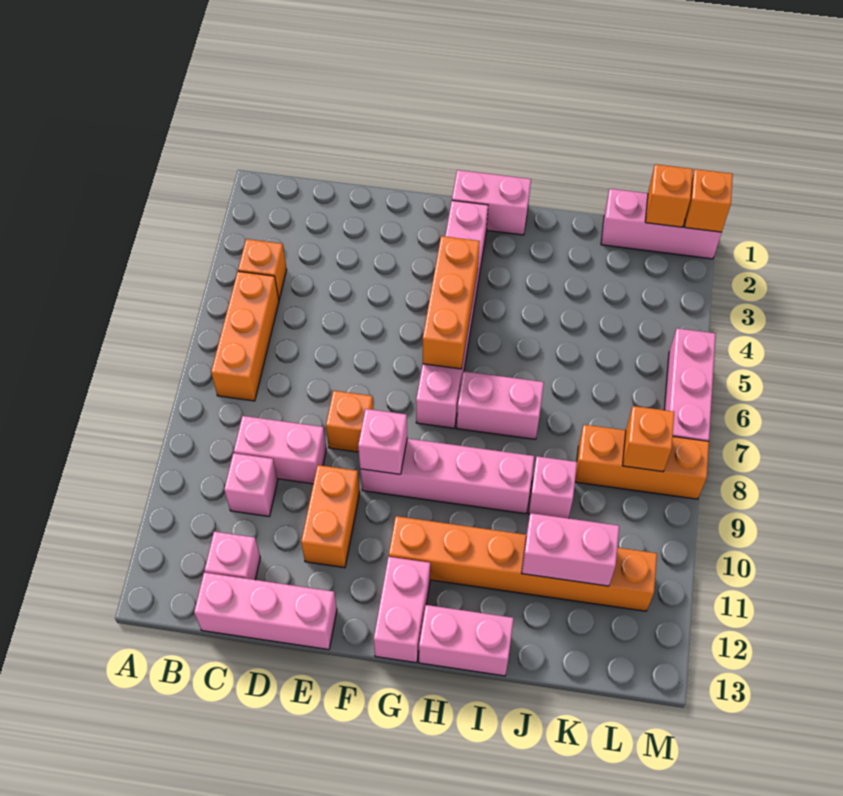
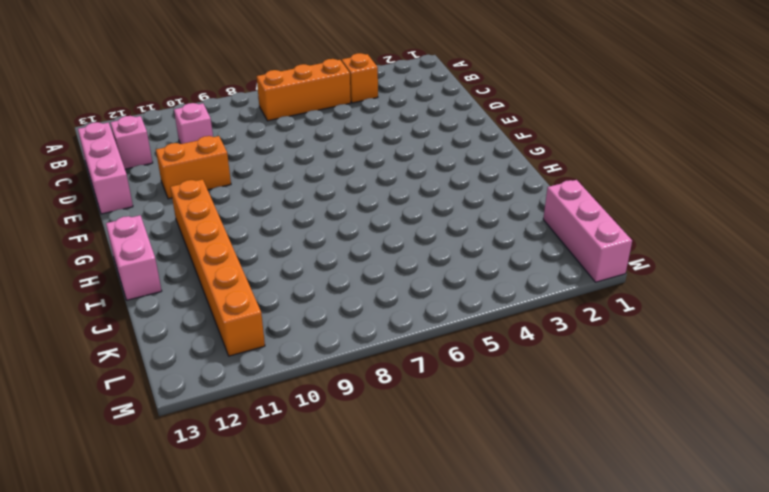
none -> pink 1x2 brick [234,416,326,484]
none -> orange 1x1 brick [326,391,373,452]
none -> pink 1x4 brick [360,438,534,514]

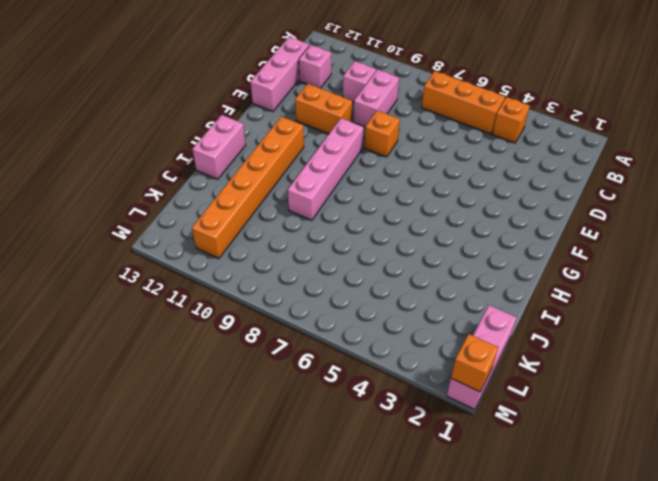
none -> pink 1x2 brick [452,170,531,235]
none -> pink 1x6 brick [416,200,488,428]
none -> pink 1x2 brick [374,557,430,663]

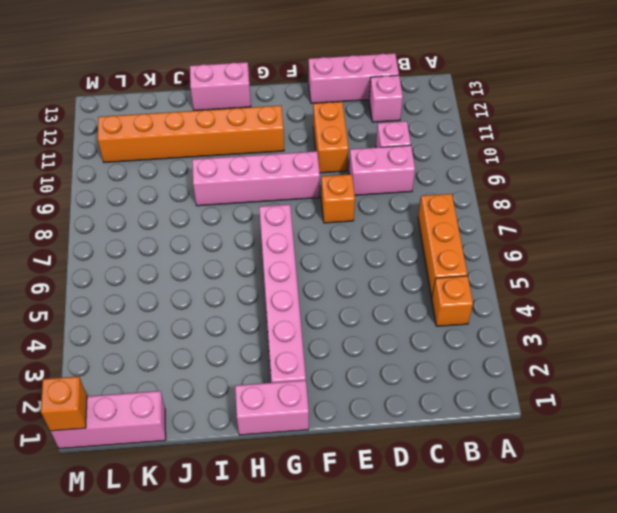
none -> pink 1x2 brick [374,557,430,663]
none -> pink 1x2 brick [457,371,544,439]
none -> pink 1x1 brick [528,456,577,518]

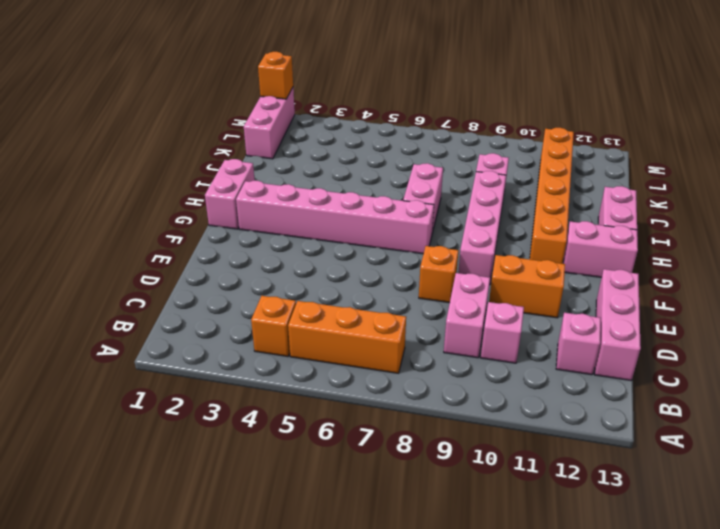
none -> orange 1x3 brick [575,425,709,499]
none -> pink 1x3 brick [664,328,716,441]
none -> pink 1x1 brick [358,409,407,474]

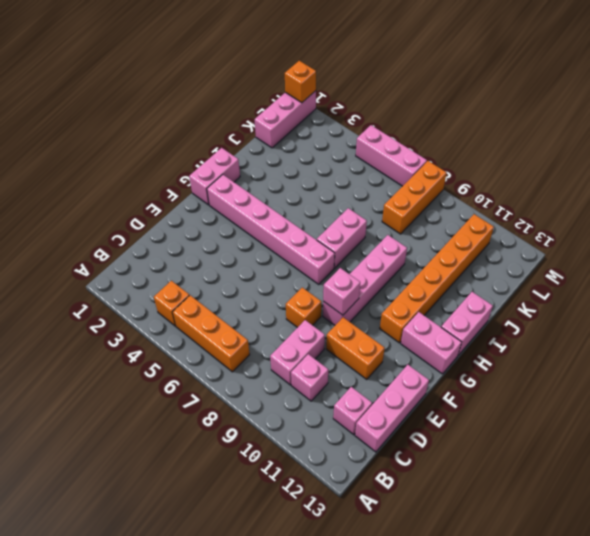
none -> pink 1x1 brick [528,456,577,518]
none -> orange 1x3 brick [423,236,480,369]
none -> pink 1x2 brick [521,513,619,586]

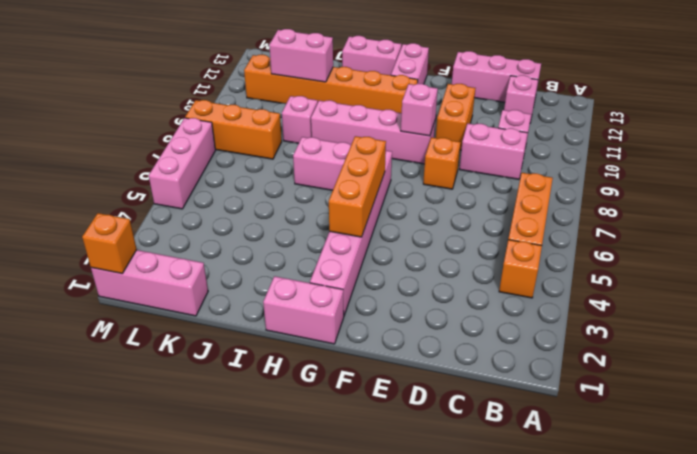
none -> orange 1x1 brick [645,164,693,227]
none -> orange 1x1 brick [622,406,674,472]

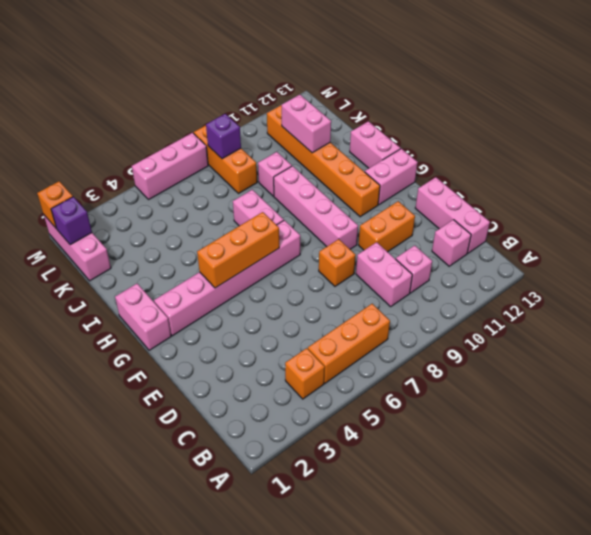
purple 1x1 brick [51,197,92,245] -> orange 1x1 brick [645,164,693,227]
purple 1x1 brick [206,114,241,159] -> orange 1x1 brick [622,406,674,472]
none -> pink 1x1 brick [358,409,407,474]

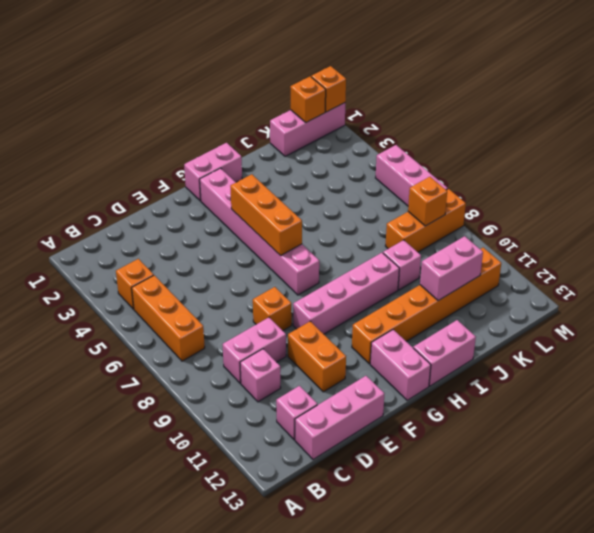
none -> pink 1x2 brick [457,371,544,439]
none -> pink 1x1 brick [358,409,407,474]

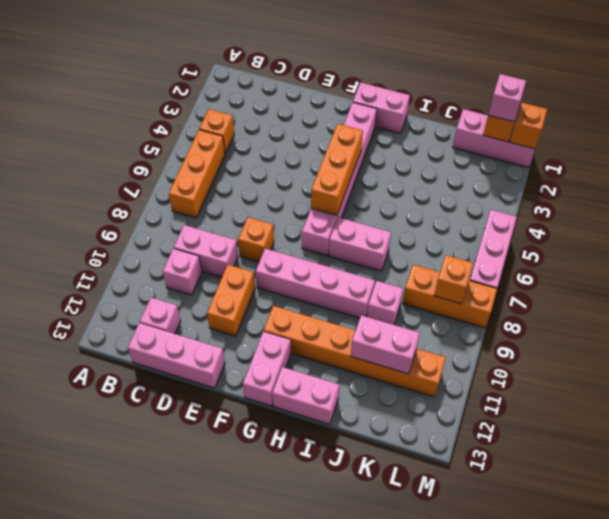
pink 1x1 brick [488,74,526,122] -> pink 1x1 brick moved to [358,409,407,474]

